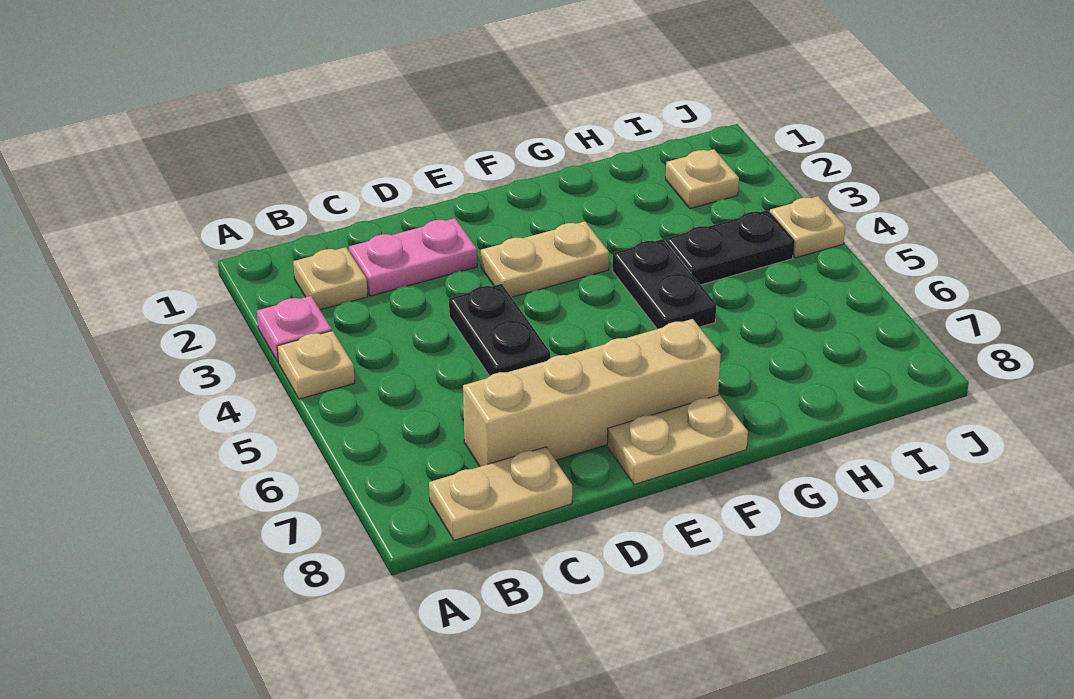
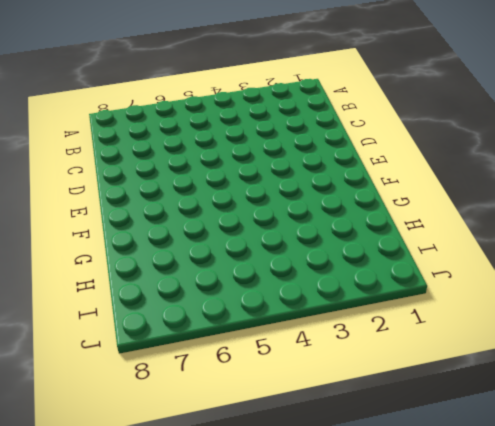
none -> pink 1x1 plate [257,296,332,362]
none -> tan 1x1 plate [277,331,355,399]
none -> tan 1x1 plate [293,247,368,310]

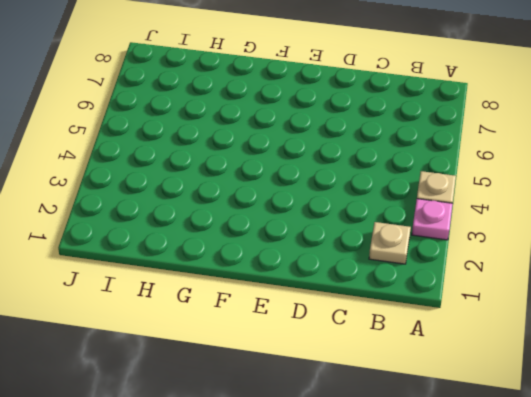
none -> tan 1x2 plate [429,447,572,540]
none -> pink 1x2 plate [349,218,477,296]
none -> tan 1x4 brick [463,319,721,467]

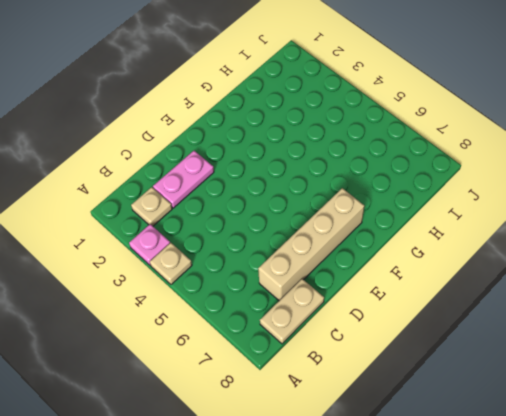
none -> black 1x2 plate [449,284,550,376]
none -> tan 1x2 plate [481,221,609,297]
none -> tan 1x2 plate [607,395,748,485]

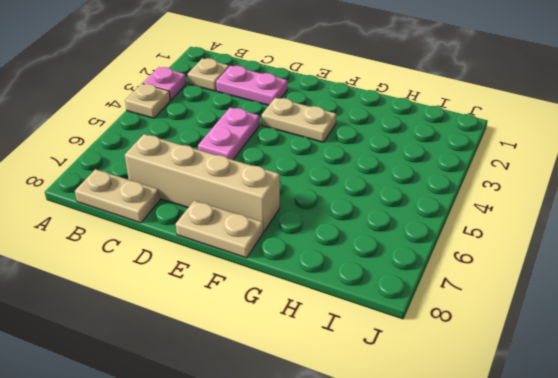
pink 1x2 plate [198,108,259,160] -> black 1x2 plate [449,284,550,376]
none -> black 1x2 plate [613,239,716,329]
none -> black 1x2 plate [666,210,794,285]
none -> tan 1x1 plate [666,149,739,209]

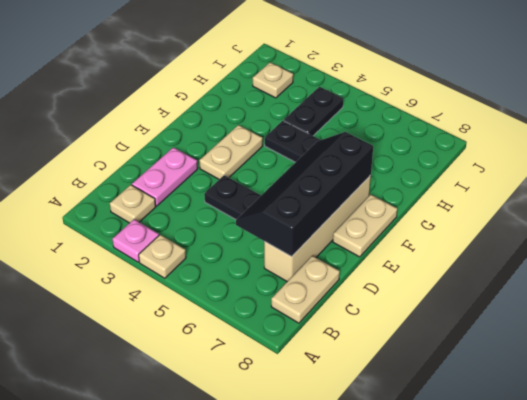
black 2x4 slope [236,132,373,257] -> none
none -> tan 1x1 plate [770,196,845,258]

